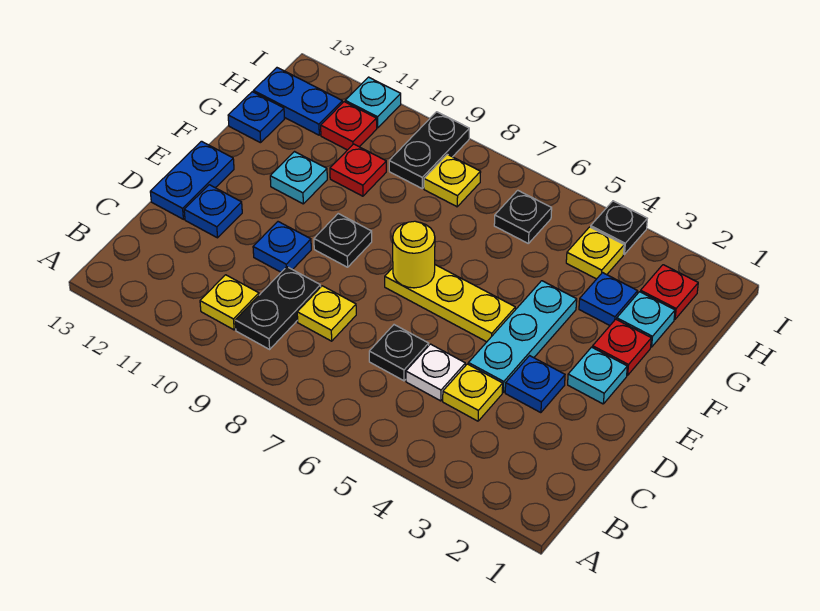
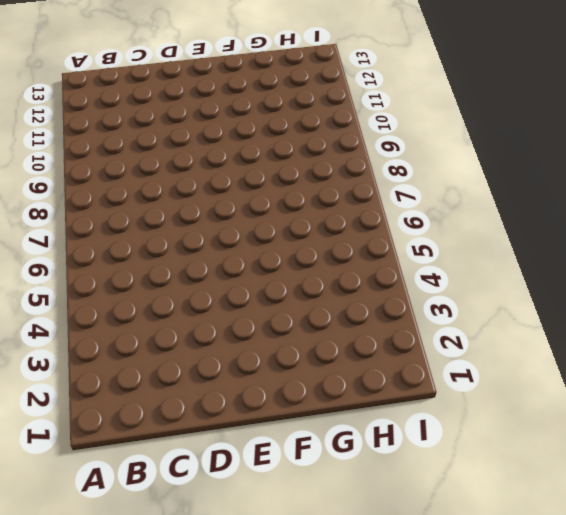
none -> black 1x2 plate [235,267,321,349]
none -> yellow 1x1 plate [200,275,259,330]
none -> yellow 1x1 plate [443,364,503,421]
none -> white 1x1 plate [406,344,465,401]

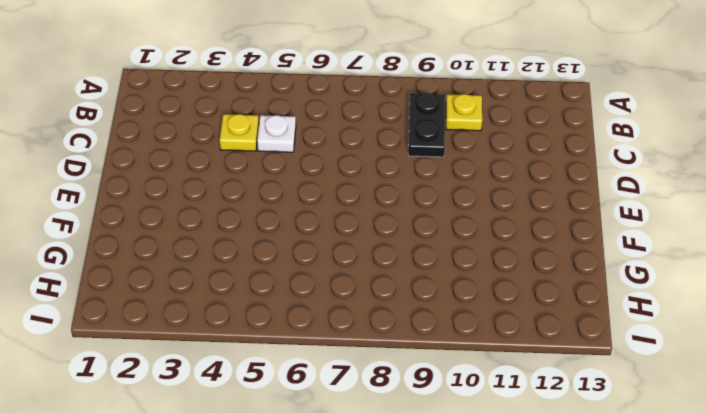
none -> black 1x1 plate [369,325,429,381]
none -> yellow 1x1 plate [297,286,356,341]
none -> blue 1x1 plate [505,356,565,413]
none -> cyan 1x3 plate [468,281,577,392]

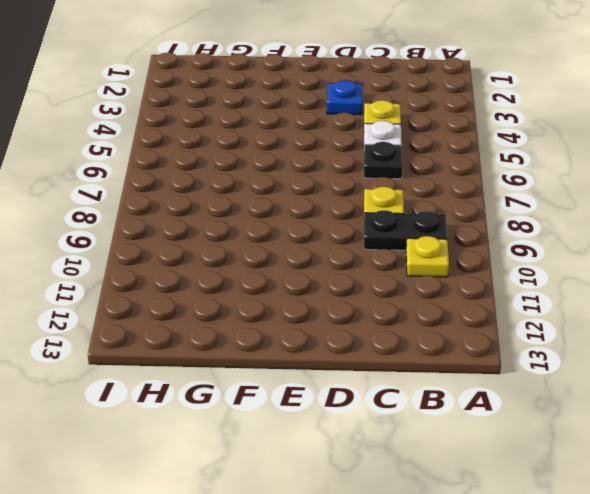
none -> cyan 1x3 plate [468,281,577,392]
none -> blue 1x1 plate [253,222,311,272]
none -> blue 1x1 plate [184,185,242,238]
none -> blue 1x2 plate [150,141,234,219]

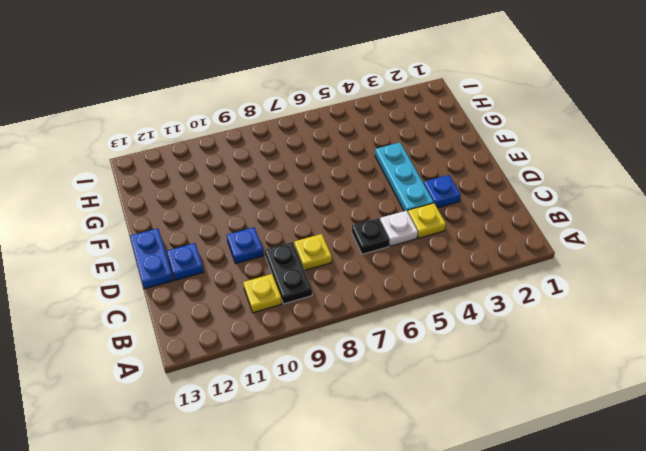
none -> cyan 1x1 plate [568,347,627,404]
none -> yellow 1x3 plate [385,265,515,342]
none -> black 1x1 plate [314,214,372,267]
none -> red 1x1 plate [593,319,651,375]

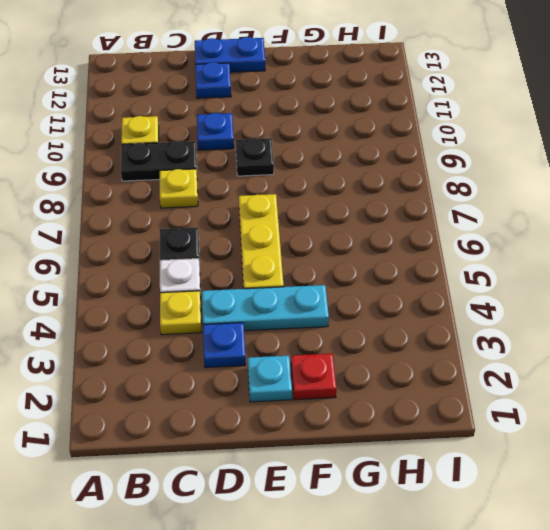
none -> cyan 1x1 plate [270,152,327,204]
none -> cyan 1x1 plate [617,292,675,347]
none -> blue 1x1 plate [579,273,638,325]
none -> red 1x1 plate [330,144,386,196]

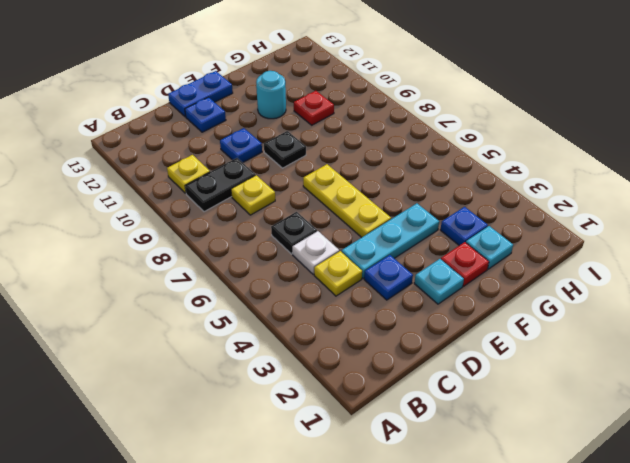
cyan 1x1 round brick [256,71,286,119] -> cyan 1x1 plate [270,152,327,204]
none -> blue 1x1 plate [228,92,284,143]
none -> red 1x1 plate [640,265,698,319]
none -> yellow 1x1 plate [566,227,624,279]
none -> black 1x1 plate [494,190,552,243]

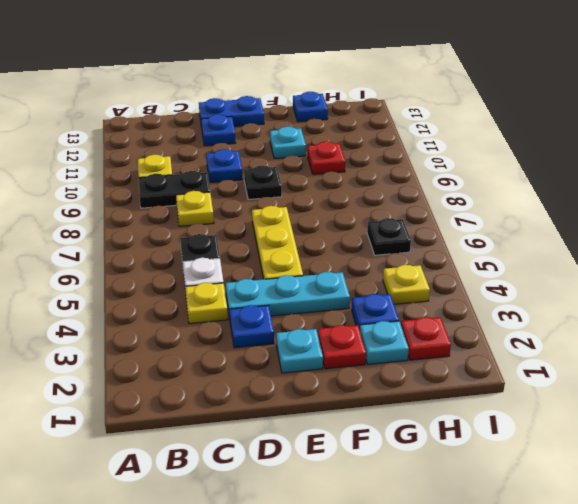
none -> yellow 1x1 plate [424,154,481,207]
none -> black 1x2 plate [389,112,469,188]
none -> red 1x1 plate [321,102,377,150]
none -> blue 1x2 plate [253,68,343,135]

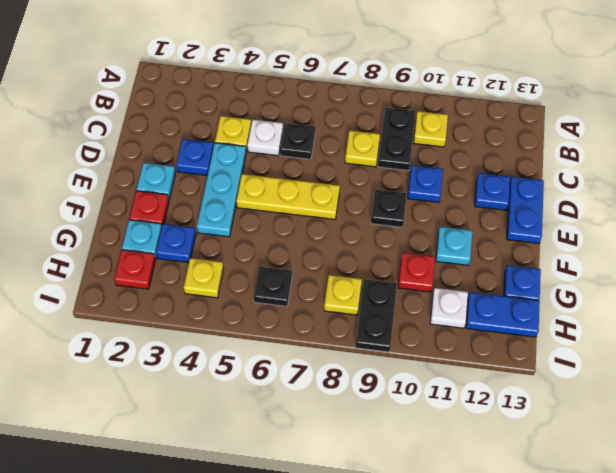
white 1x1 plate [430,288,468,328] -> red 1x1 plate [321,102,377,150]
none -> black 1x1 plate [591,201,647,254]
none -> cyan 1x1 plate [345,77,401,128]
none -> yellow 1x1 round brick [393,221,435,288]

